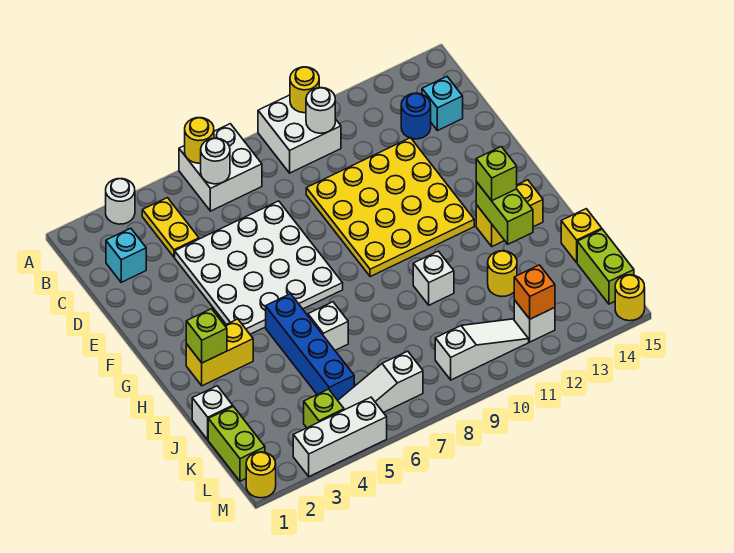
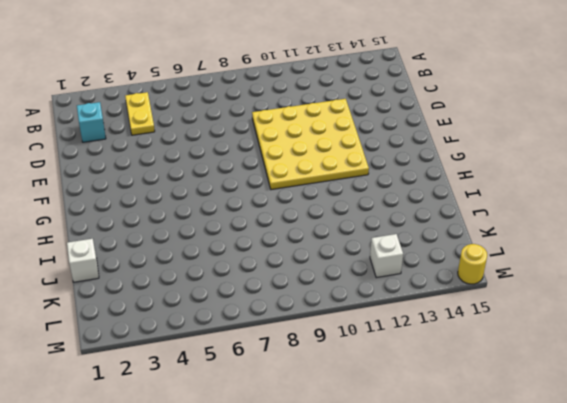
none -> white 1x1 round brick [106,179,135,224]
none -> white 2x2 brick [179,124,262,211]
none -> white 2x2 brick [258,95,341,173]
none -> blue 1x1 round brick [401,93,431,139]

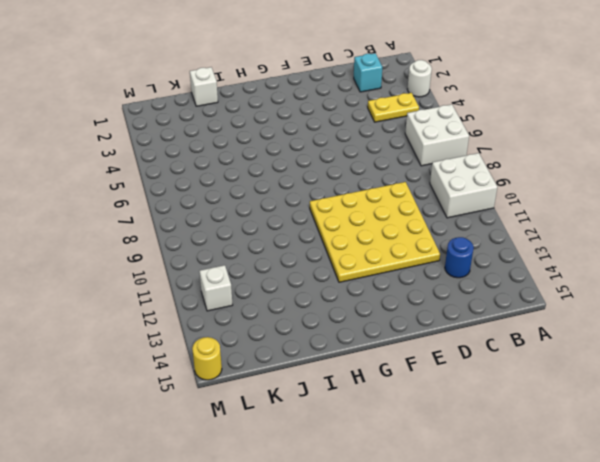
none -> cyan 1x1 brick [422,77,463,131]
none -> white 4x4 plate [175,201,343,334]
none -> yellow 1x2 brick [186,319,253,386]
none -> blue 1x4 brick [266,294,354,400]

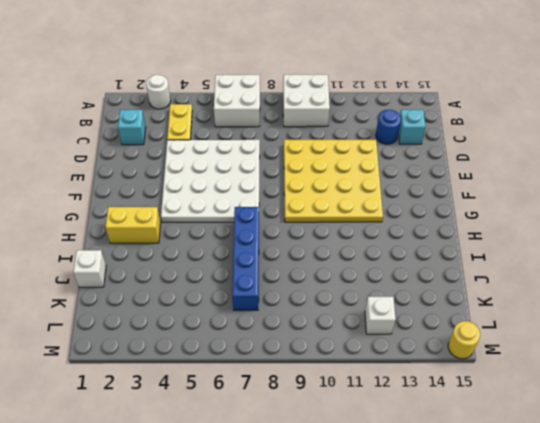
blue 1x4 brick [232,207,259,310] -> blue 1x4 brick moved to [266,294,354,400]
none -> yellow 1x2 brick [476,180,543,246]
none -> white 1x1 brick [308,302,348,350]
none -> white 1x1 brick [413,251,454,305]
none -> yellow 1x1 round brick [488,251,517,297]

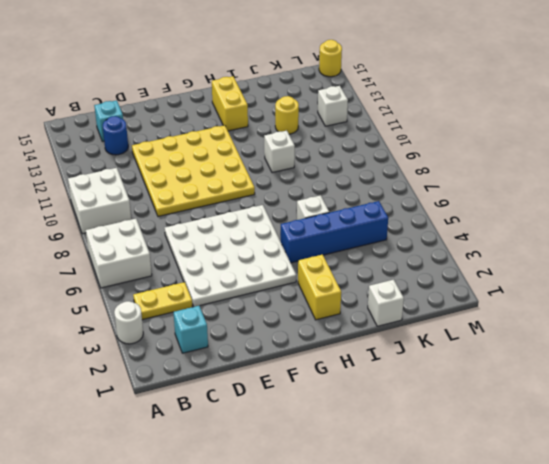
none -> yellow 1x1 brick [561,209,602,263]
none -> lime 1x2 brick [208,407,265,481]
none -> lime 1x2 brick [577,229,634,304]
none -> lime 1x1 brick [304,389,344,428]

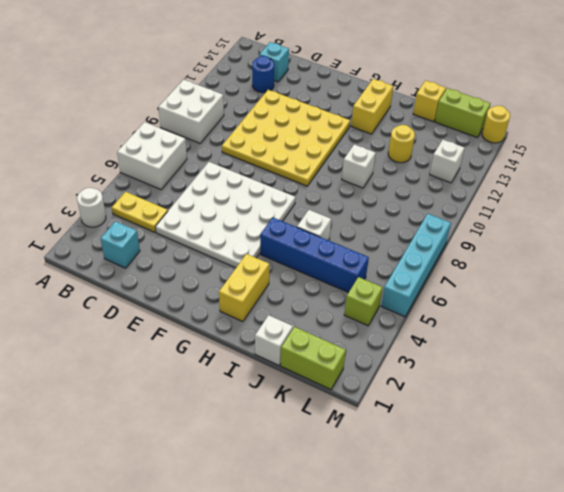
cyan 1x4 brick [381,214,451,317] -> white 1x3 brick [293,397,387,477]
none -> white 1x3 slope [338,351,423,413]
none -> white 1x3 slope [435,319,529,380]
none -> yellow 1x1 round brick [246,452,276,498]
none -> yellow 1x1 round brick [185,118,214,163]

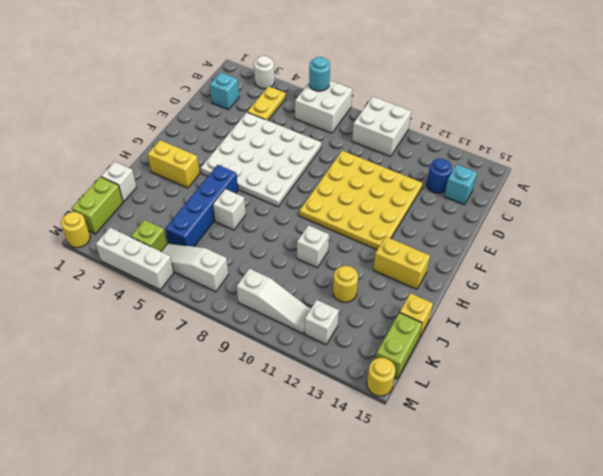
cyan 1x1 round brick [309,57,330,91] -> yellow 1x1 round brick [185,118,214,163]
none -> yellow 1x1 round brick [290,67,319,113]
none -> white 1x1 round brick [201,138,230,184]
none -> white 1x1 round brick [306,88,335,133]
none -> lime 1x1 brick [186,309,227,363]

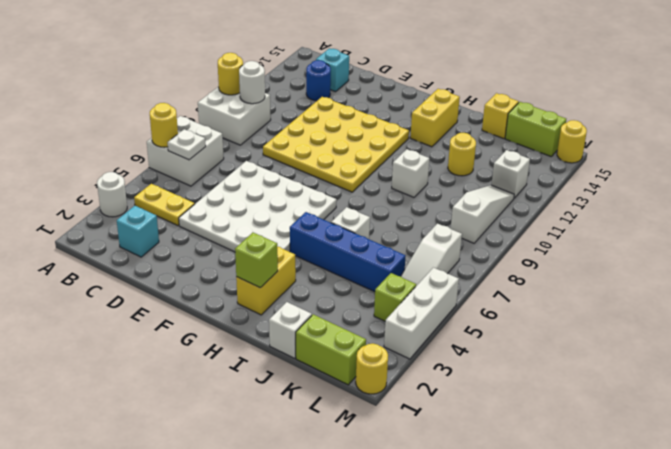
white 1x1 plate [168,129,206,160] -> white 1x1 round brick [201,138,230,184]
none -> lime 1x2 brick [476,182,533,244]
none -> orange 1x1 brick [514,265,555,319]
none -> lime 1x1 brick [476,147,517,201]

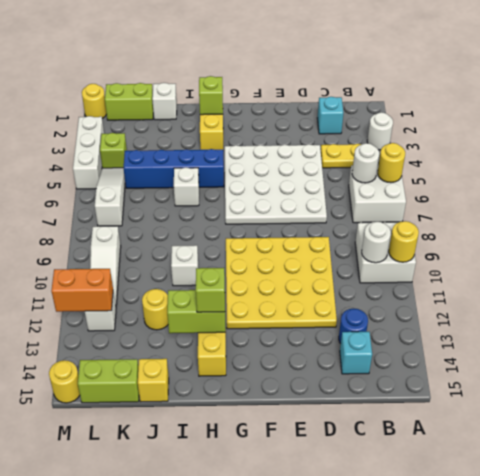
orange 1x2 brick [51,269,113,312] -> orange 1x1 brick [514,265,555,319]

